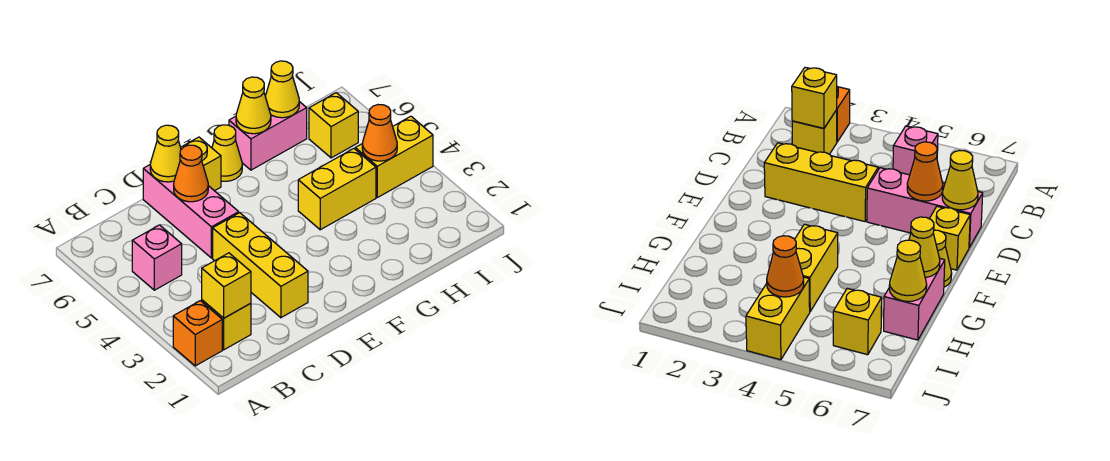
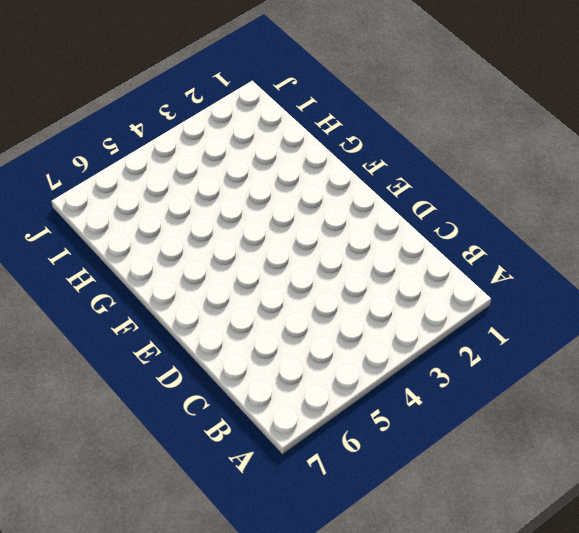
none -> orange 1x1 brick [173,301,222,366]
none -> yellow 1x1 brick [202,300,251,350]
none -> pink 1x1 brick [132,225,182,290]

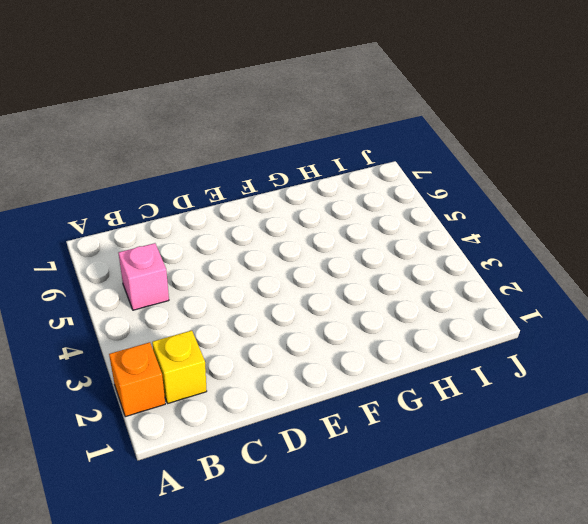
none -> yellow 1x3 brick [213,213,308,318]
none -> pink 1x3 brick [143,165,239,258]
none -> yellow 1x1 brick [181,137,221,191]

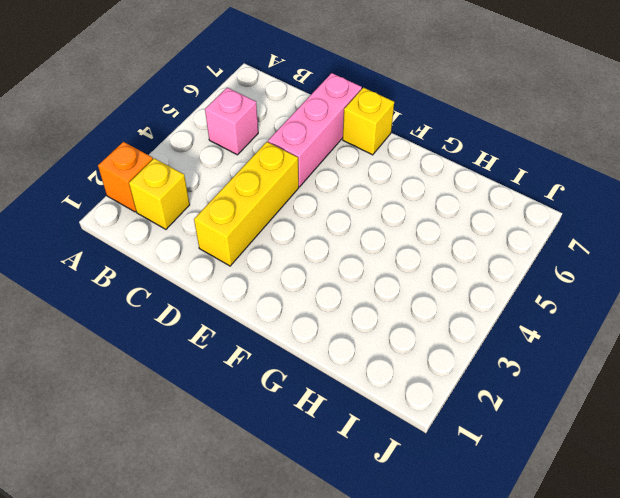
none -> yellow 1x1 cone [212,125,242,181]
none -> yellow 1x2 brick [298,148,376,230]
none -> pink 1x2 brick [229,102,307,170]

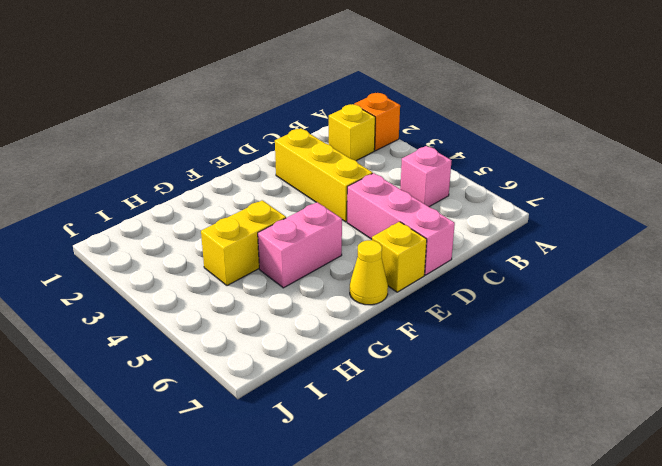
pink 1x2 brick [258,202,342,288] -> pink 1x2 brick moved to [229,102,307,170]
none -> yellow 1x2 brick [355,116,433,197]
none -> yellow 1x1 brick [309,93,358,158]
none -> yellow 1x1 brick [202,253,251,318]

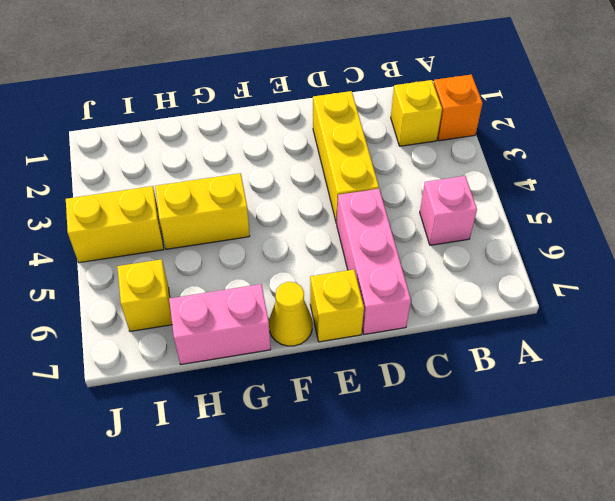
none -> yellow 1x1 brick [202,253,251,318]
none -> orange 1x1 cone [174,145,208,202]
none -> yellow 1x1 cone [150,125,181,182]

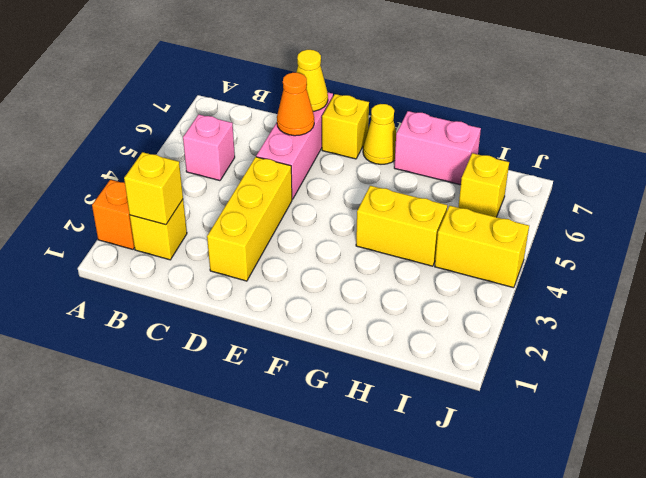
none -> yellow 1x1 cone [236,77,271,134]
none -> yellow 1x1 cone [265,61,299,118]
none -> orange 1x1 cone [362,105,397,161]

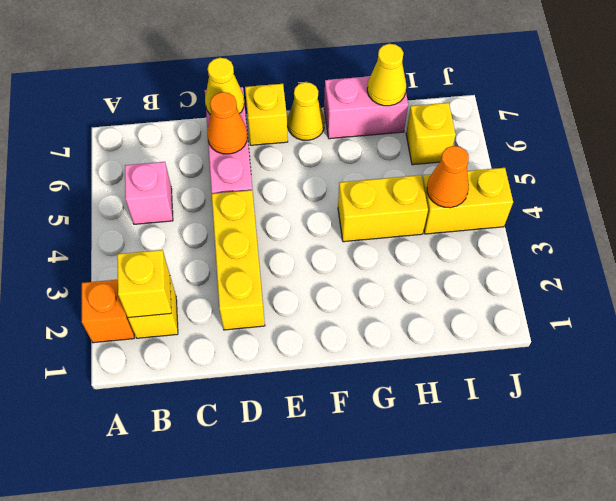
none -> yellow 1x1 cone [236,77,271,134]

